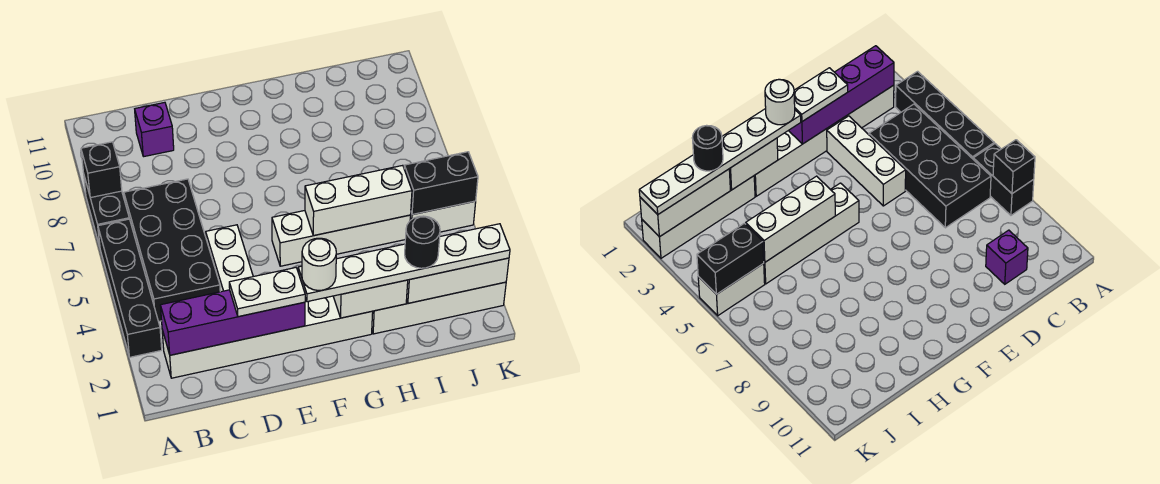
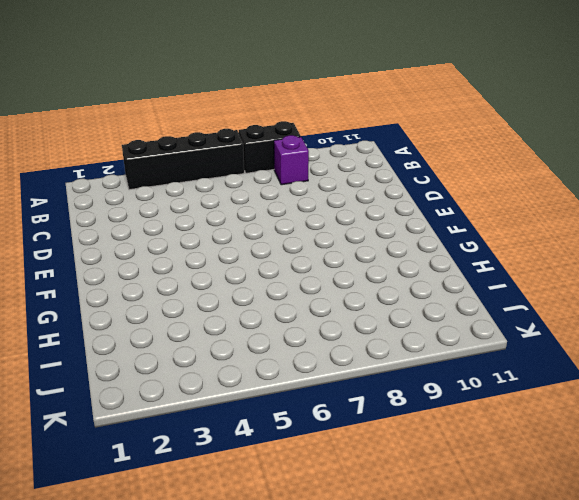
purple 1x1 brick [274,135,309,185] -> purple 1x1 brick moved to [135,102,174,157]
none -> white 1x6 brick [162,296,373,378]
none -> black 2x4 brick [124,179,220,322]
none -> white 1x3 brick [206,225,253,292]

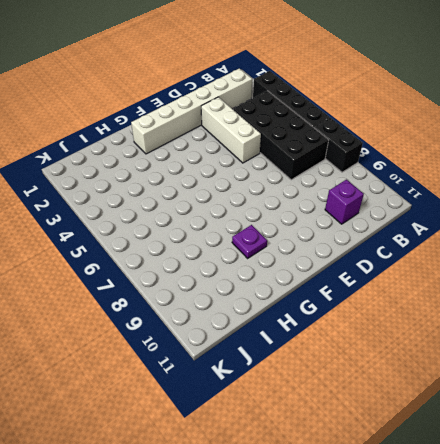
purple 1x1 plate [232,225,267,258] -> none
none -> white 1x4 brick [272,211,410,266]
none -> white 1x4 brick [372,282,506,334]
none -> white 1x2 brick [410,201,476,232]

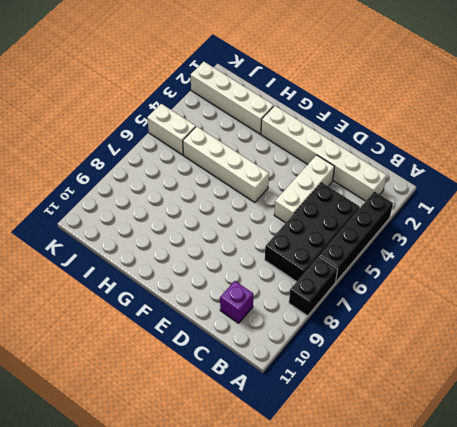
none -> black 1x1 brick [81,142,122,198]
none -> purple 1x4 brick [160,290,305,355]
none -> white 1x2 brick [333,280,408,318]

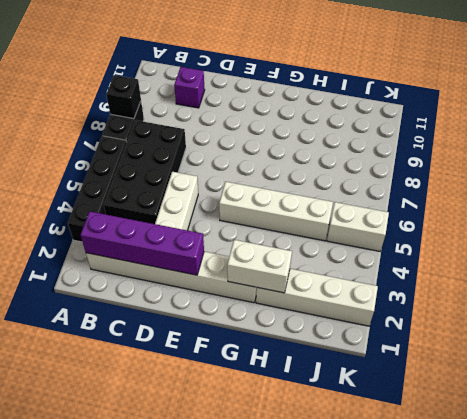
none -> white 1x3 brick [305,165,412,236]
none -> white 1x3 brick [407,258,509,303]
none -> black 1x2 brick [404,152,478,215]

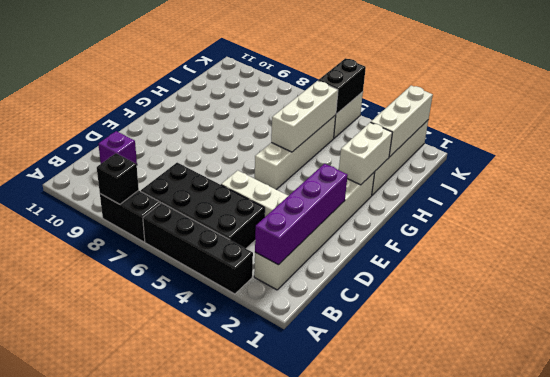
none -> white 1x2 plate [229,268,305,317]
none -> white 1x6 plate [298,224,510,302]
none -> white 1x1 round brick [302,238,336,290]

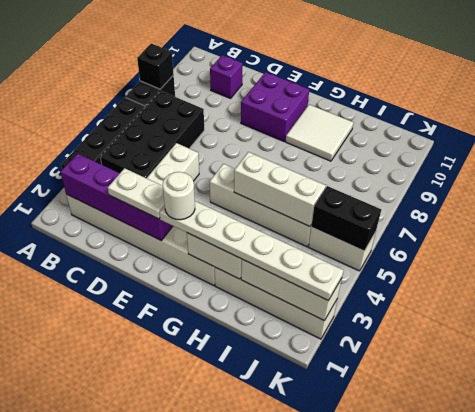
purple 2x2 brick [241,72,309,141] -> none
white 2x2 tile [286,105,353,161] -> none
none -> black 1x1 round brick [405,216,440,268]

